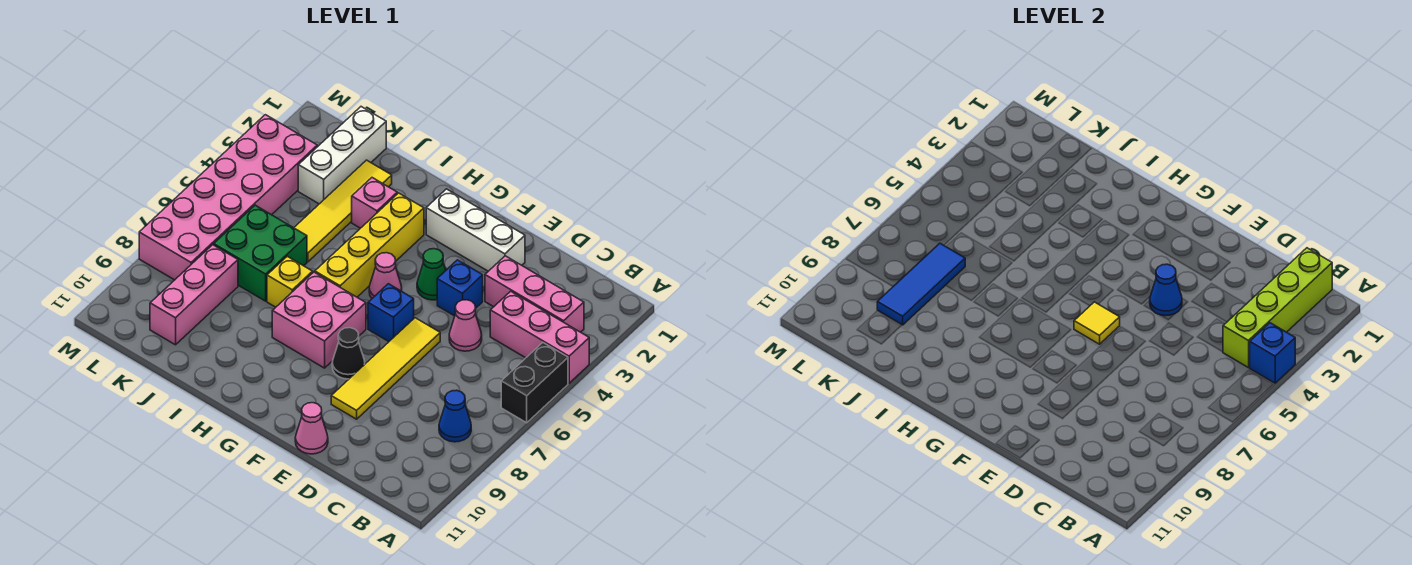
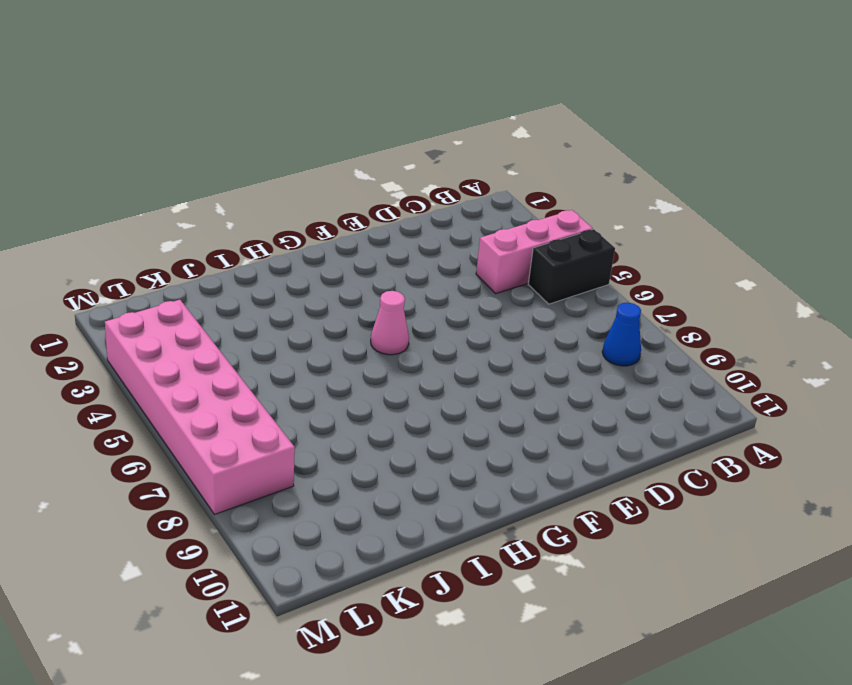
black 1x2 brick [528,229,615,304] -> black 1x2 brick turned to [501,343,568,423]
none -> pink 1x3 brick [485,256,584,332]
none -> pink 1x1 cone [449,300,482,351]
none -> white 1x3 brick [426,189,525,271]

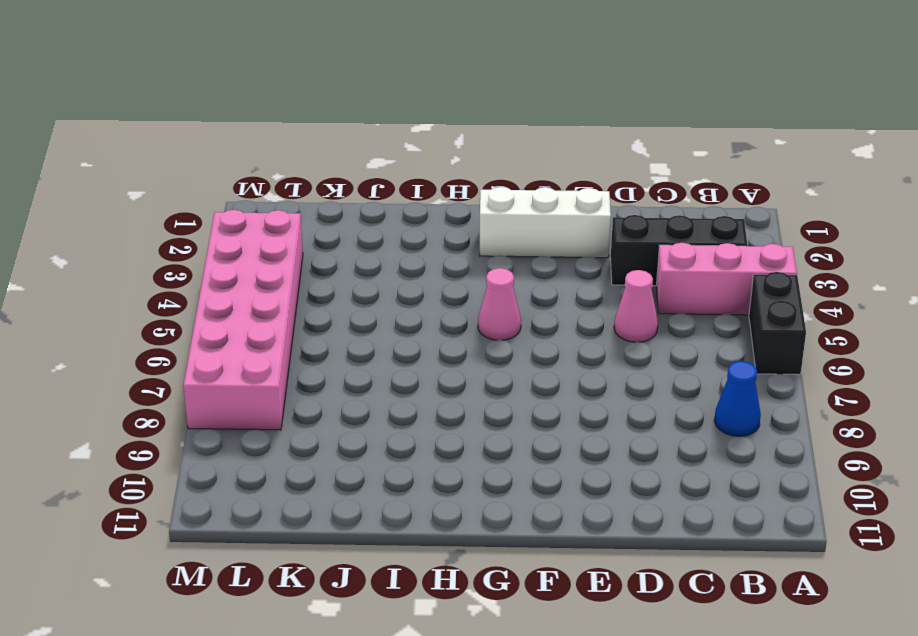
black 1x3 brick [611,215,747,286] -> pink 1x3 brick [485,256,584,332]
none -> blue 1x1 brick [437,260,483,316]
none -> yellow 1x4 tile [331,318,440,419]
none -> pink 1x1 cone [295,403,328,454]

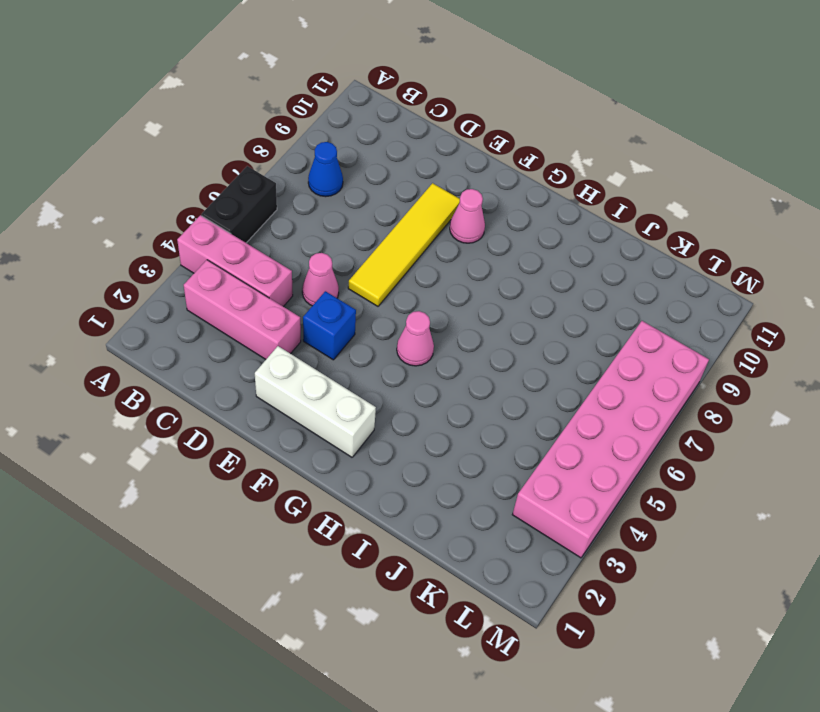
pink 1x1 cone [450,189,485,243] -> pink 1x1 cone moved to [295,403,328,454]
none -> green 1x1 cone [417,249,446,300]
none -> blue 1x1 brick [368,284,414,342]
none -> black 1x1 cone [332,328,365,379]

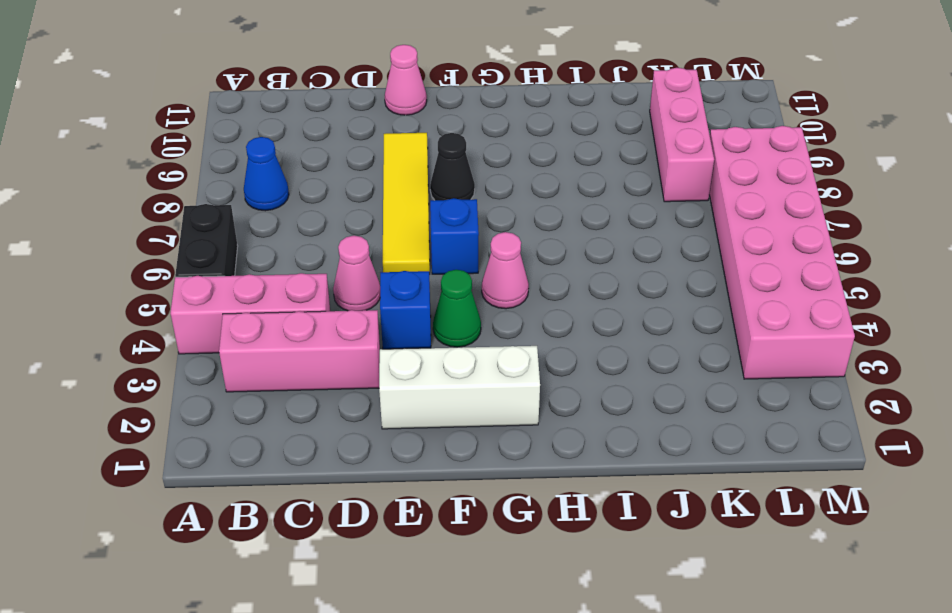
none -> pink 2x2 brick [272,272,366,368]
none -> yellow 1x4 brick [315,193,424,297]
none -> pink 1x1 brick [352,178,397,228]

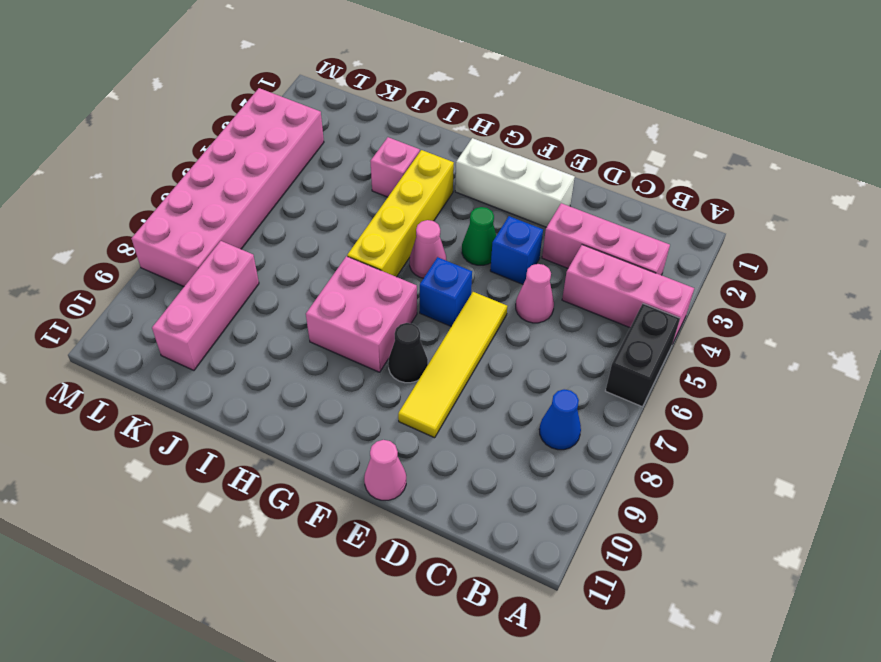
none -> yellow 1x1 brick [267,256,313,307]
none -> yellow 1x4 tile [294,160,392,262]
none -> green 2x2 brick [214,205,307,301]

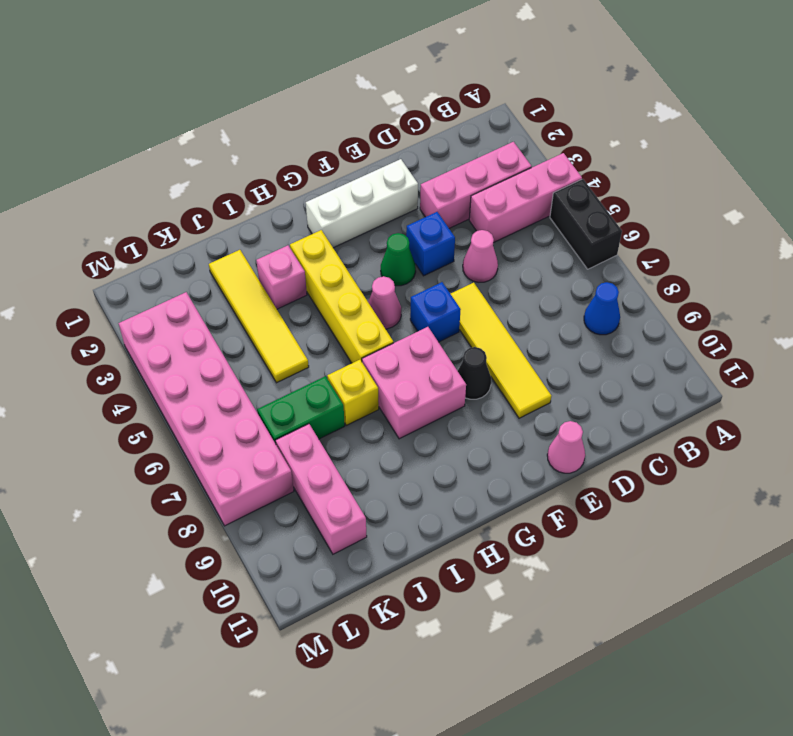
green 1x2 brick [257,376,345,444] -> green 2x2 brick [214,205,307,301]
none -> white 1x3 brick [298,107,386,204]
none -> blue 1x1 brick [1250,323,1295,383]
none -> lime 1x4 brick [1223,248,1332,368]

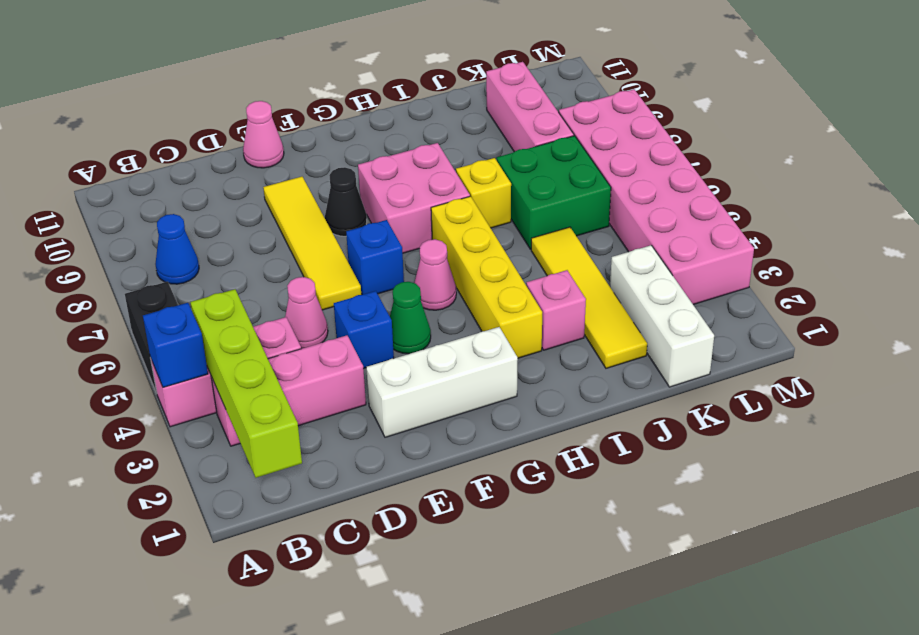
none -> blue 1x1 cone [1150,264,1182,316]
none -> yellow 1x1 tile [1074,302,1120,344]
none -> blue 1x3 tile [877,243,965,325]

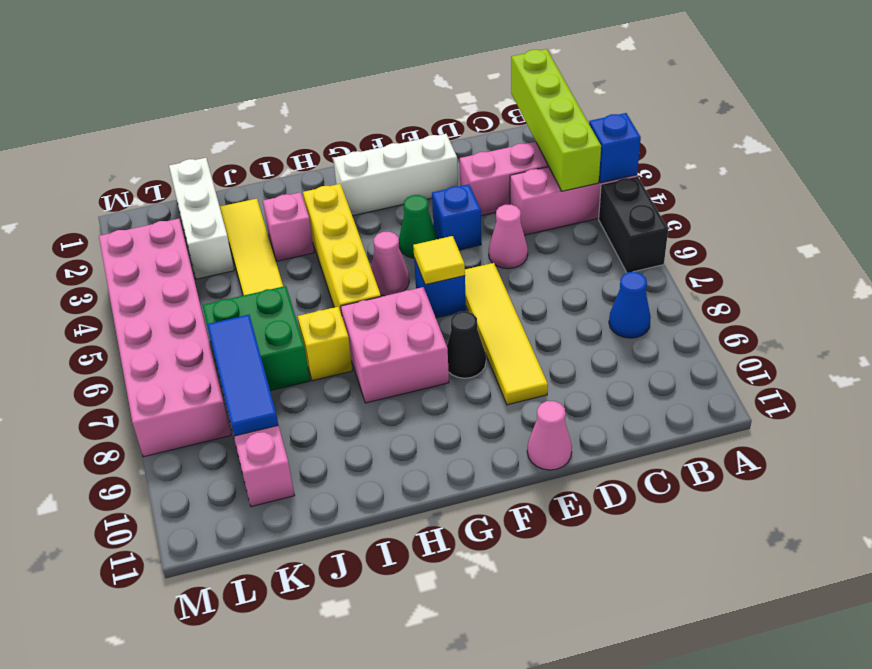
none -> blue 1x1 cone [1150,264,1182,316]

